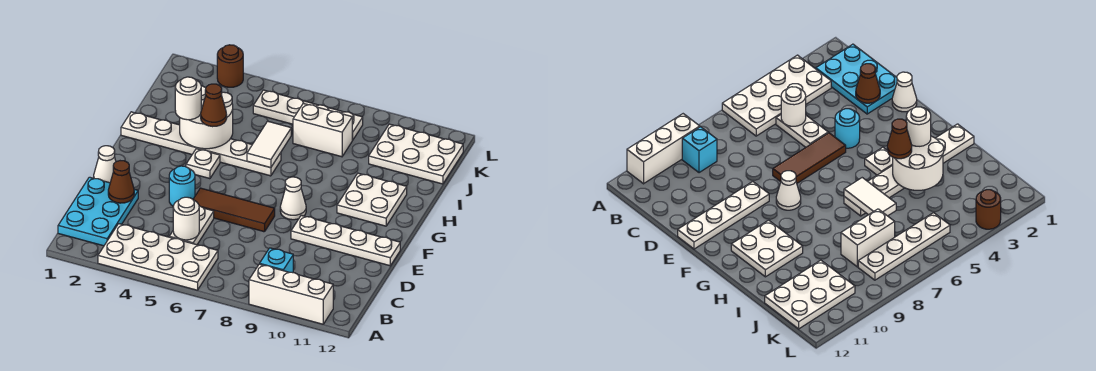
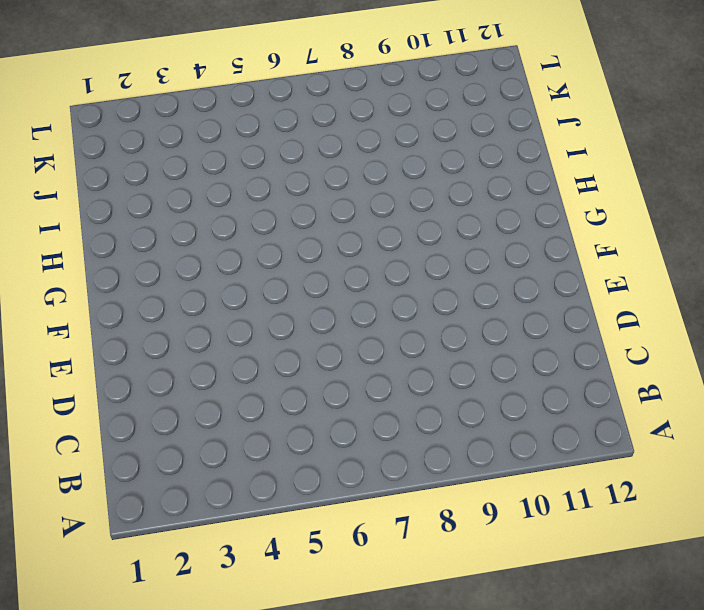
none -> white 2x4 plate [98,224,218,290]
none -> white 1x3 brick [249,264,333,324]
none -> cyan 2x3 plate [58,177,138,246]

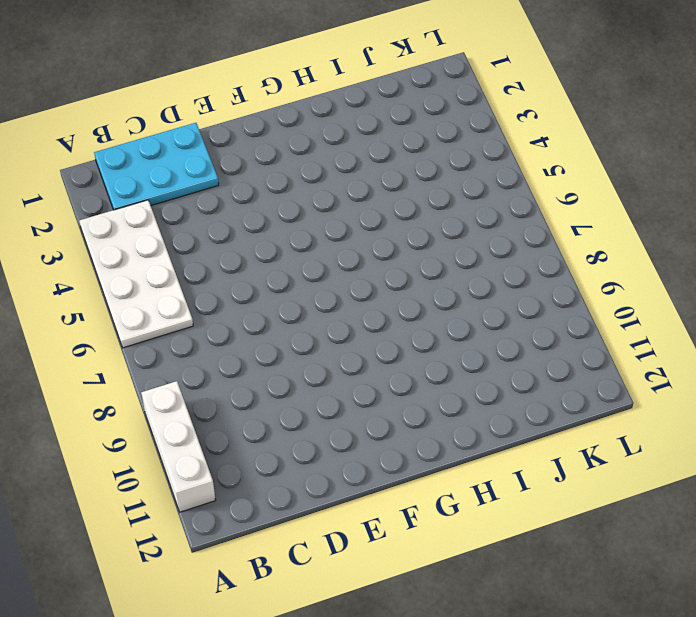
none -> cyan 1x1 brick [260,248,293,273]
none -> white 1x2 plate [169,206,214,245]
none -> white 1x1 cone [94,146,116,183]

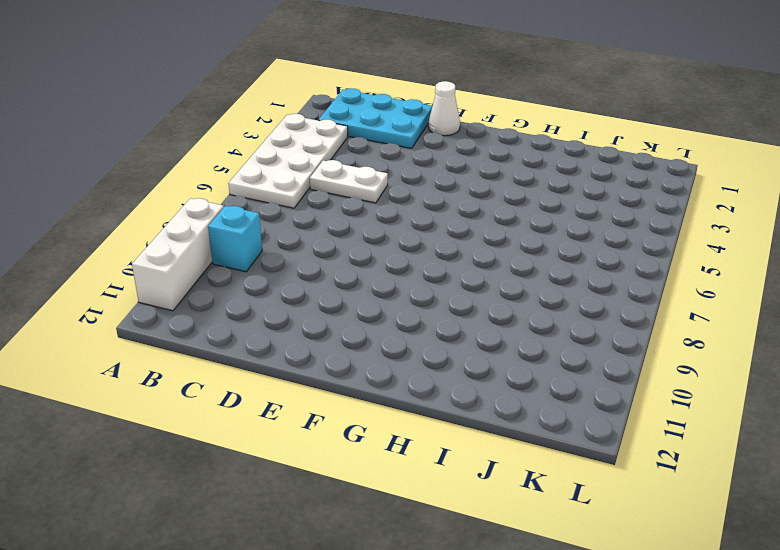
none -> cyan 1x1 round brick [169,166,195,206]
none -> brown 1x3 tile [193,188,275,232]
none -> white 1x4 plate [291,215,400,266]

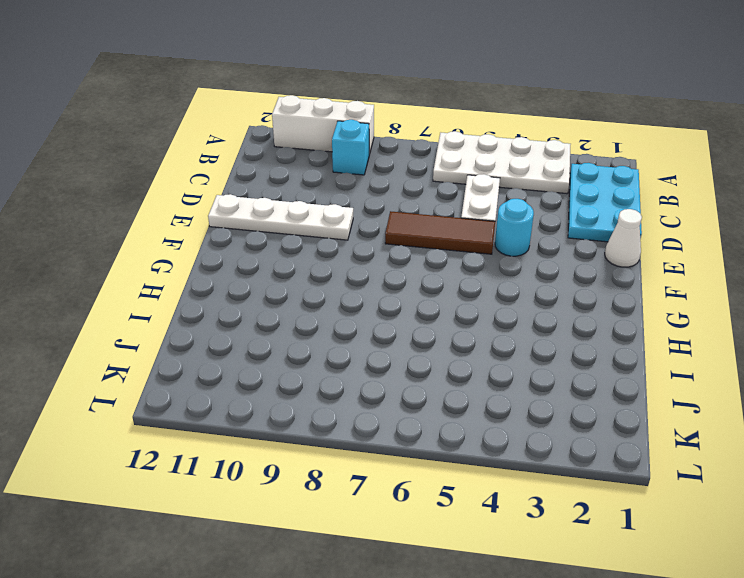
none -> white 1x1 cone [280,177,306,220]
none -> white 1x1 plate [186,149,220,179]
none -> white 2x2 plate [337,173,407,226]

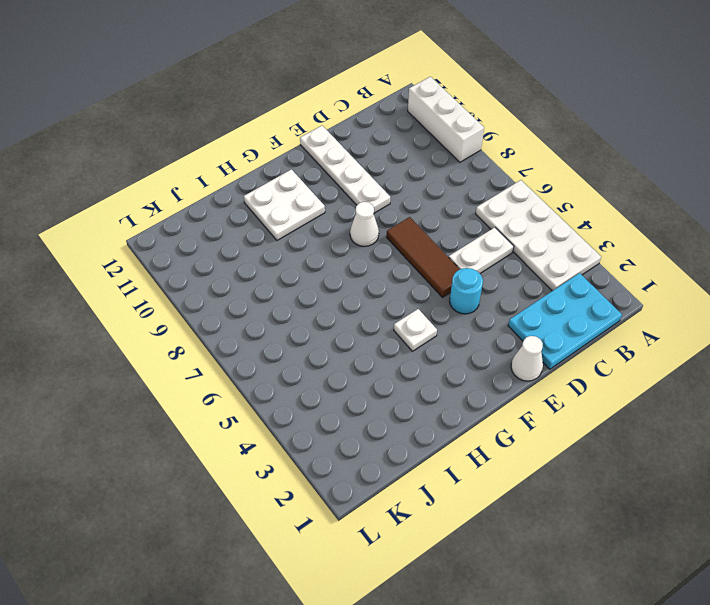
none -> cyan 1x1 brick [260,248,293,273]
none -> white 1x6 plate [121,112,281,176]
none -> white 1x2 brick [293,103,353,157]

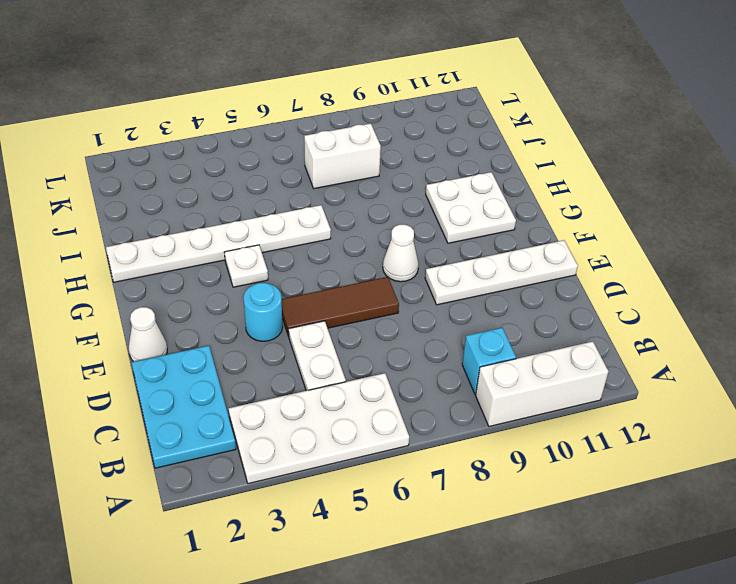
none -> white 2x3 plate [369,124,463,184]
none -> white 1x4 plate [253,90,363,140]
none -> brown 1x1 round brick [217,45,243,87]

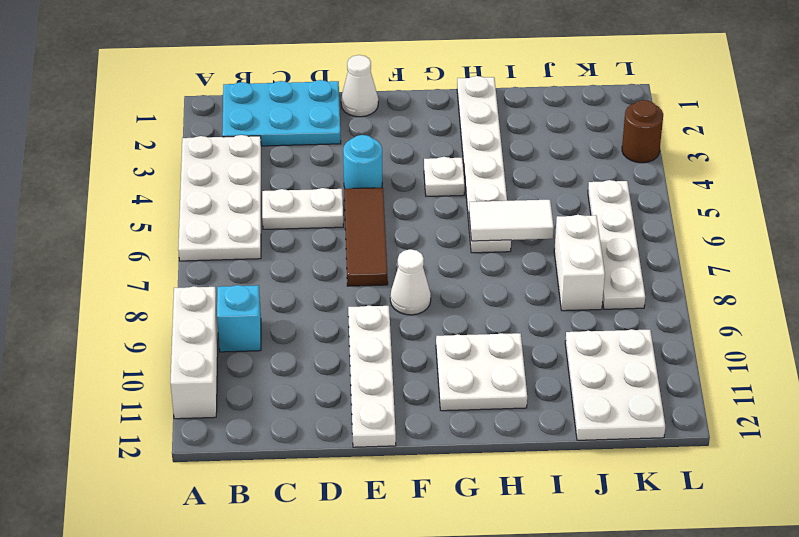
none -> white 1x1 round brick [173,197,199,240]
none -> brown 1x1 cone [108,161,134,203]
none -> white 2x2 round brick [180,86,233,149]

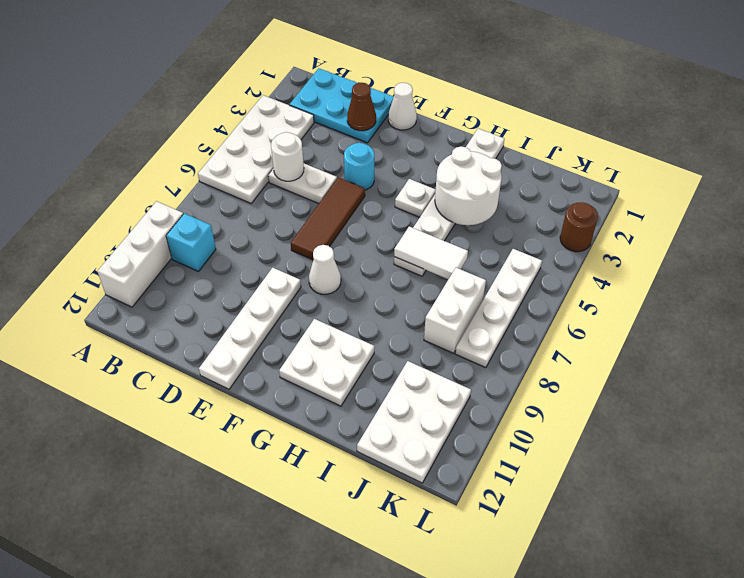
none -> white 1x1 round brick [175,77,201,120]
none -> brown 1x1 cone [201,84,227,127]

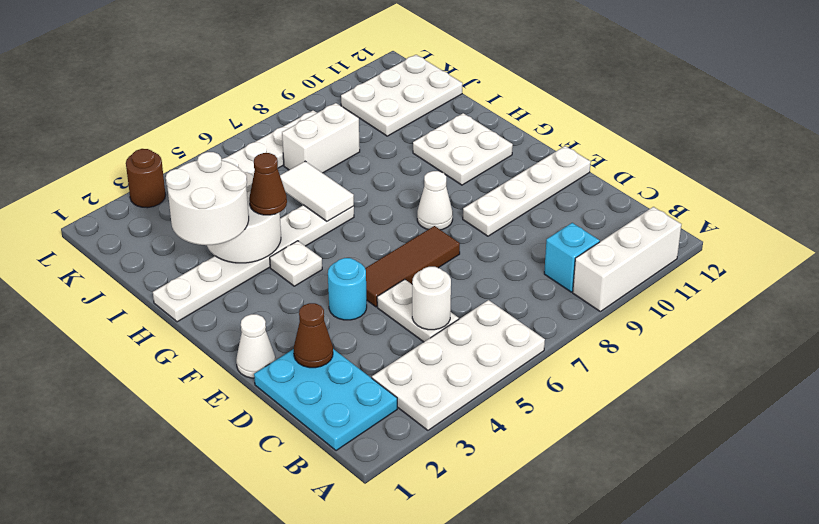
white 2x2 round brick [166,152,249,245] -> white 1x1 round brick [175,77,201,120]

